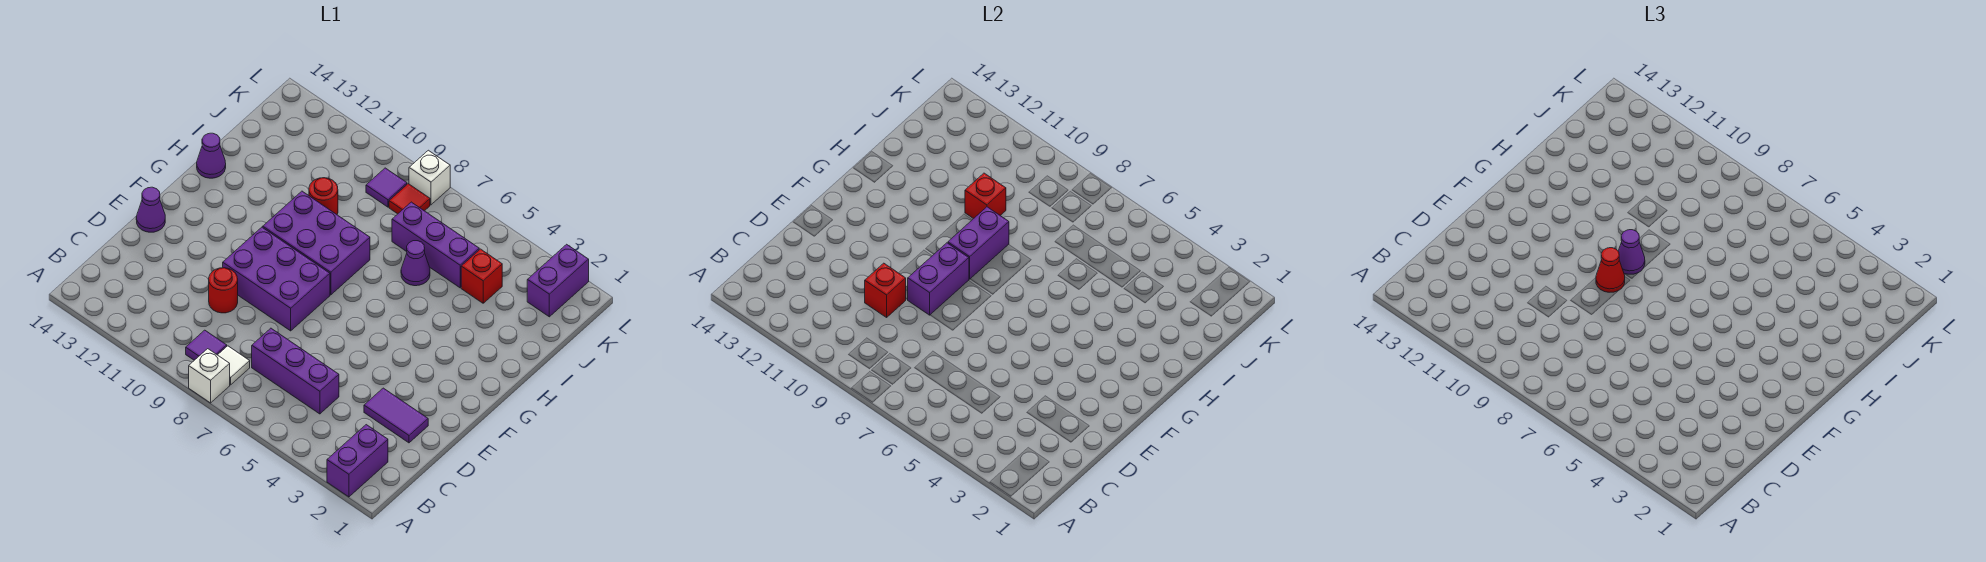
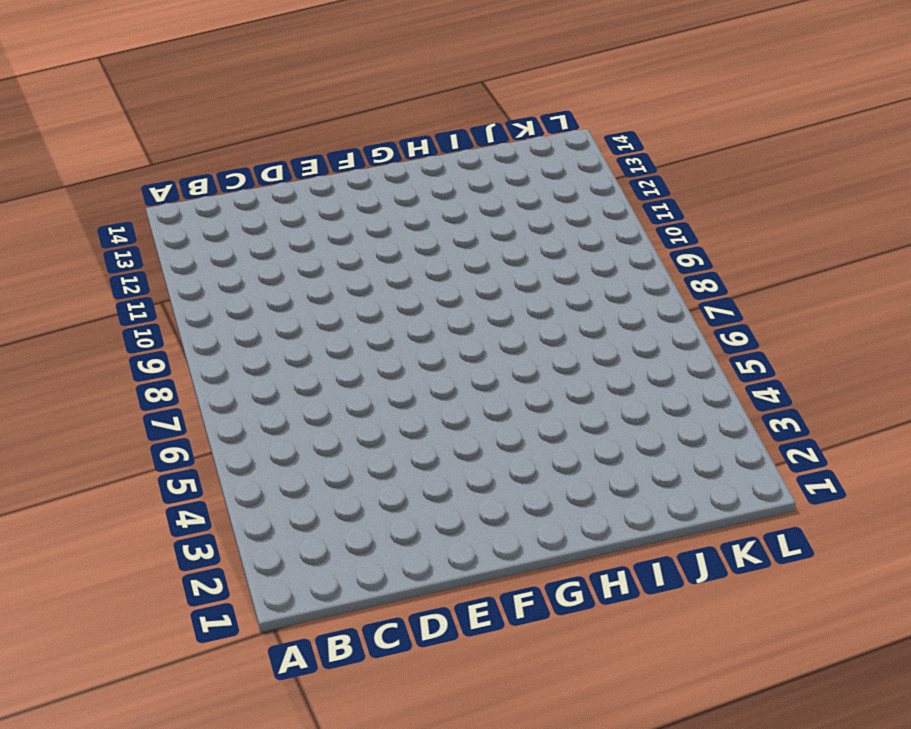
none -> purple 1x2 brick [327,425,388,497]
none -> white 1x1 brick [189,349,230,403]
none -> white 1x1 tile [218,346,250,385]

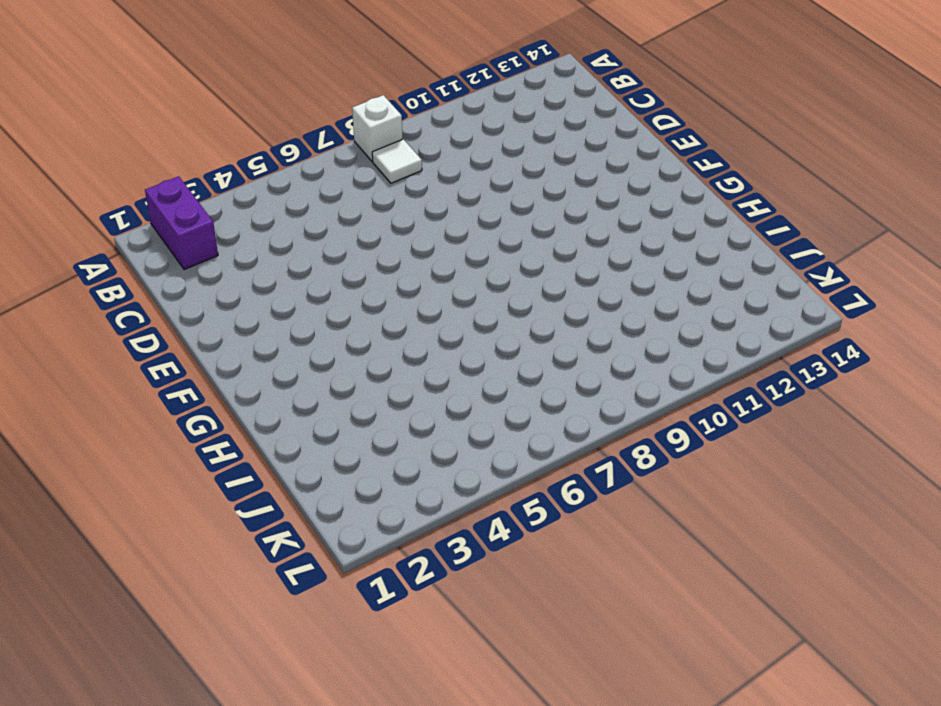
none -> purple 1x1 tile [186,330,227,360]
none -> purple 1x3 brick [252,328,339,414]
none -> purple 1x2 tile [364,388,428,443]

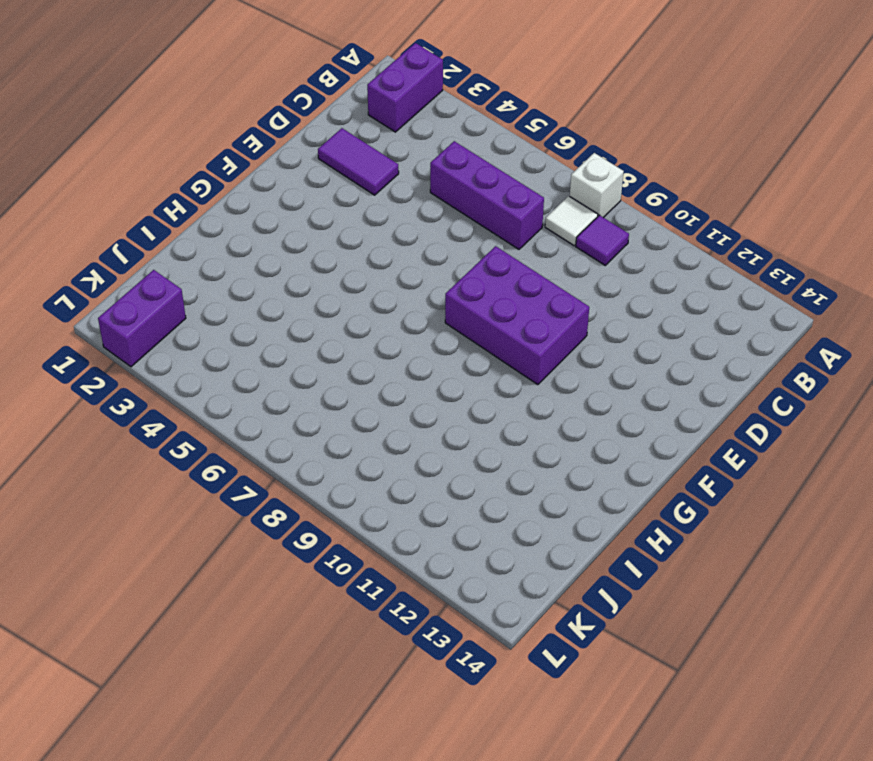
none -> red 1x1 round brick [209,268,238,313]
none -> purple 1x1 cone [136,187,165,232]
none -> purple 2x3 brick [263,191,370,295]

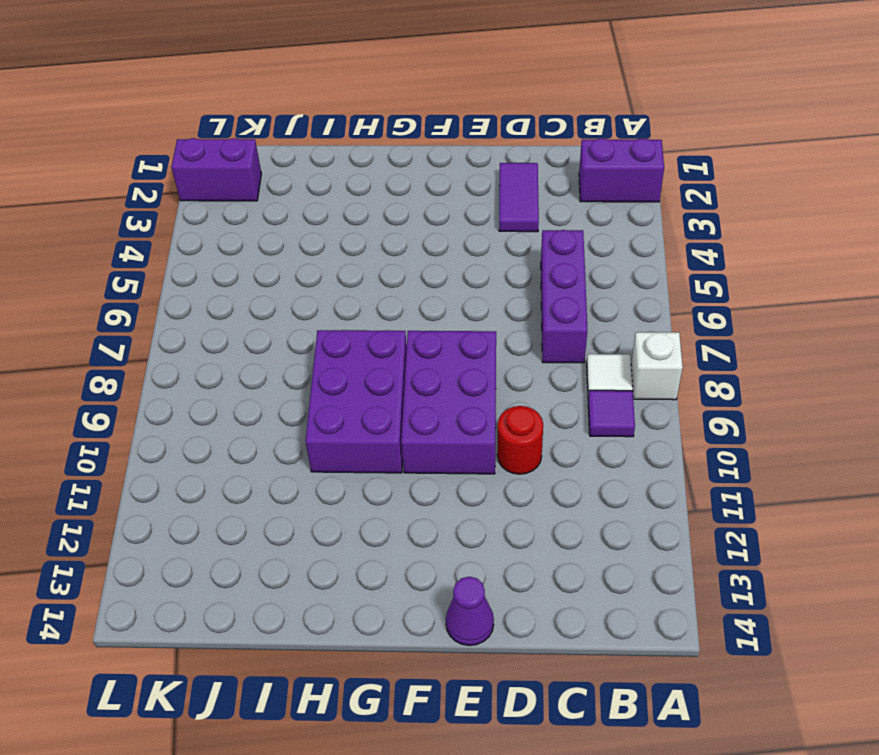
none -> purple 1x1 cone [197,133,226,178]
none -> purple 1x1 cone [401,241,430,286]
none -> red 1x1 round brick [309,178,338,214]

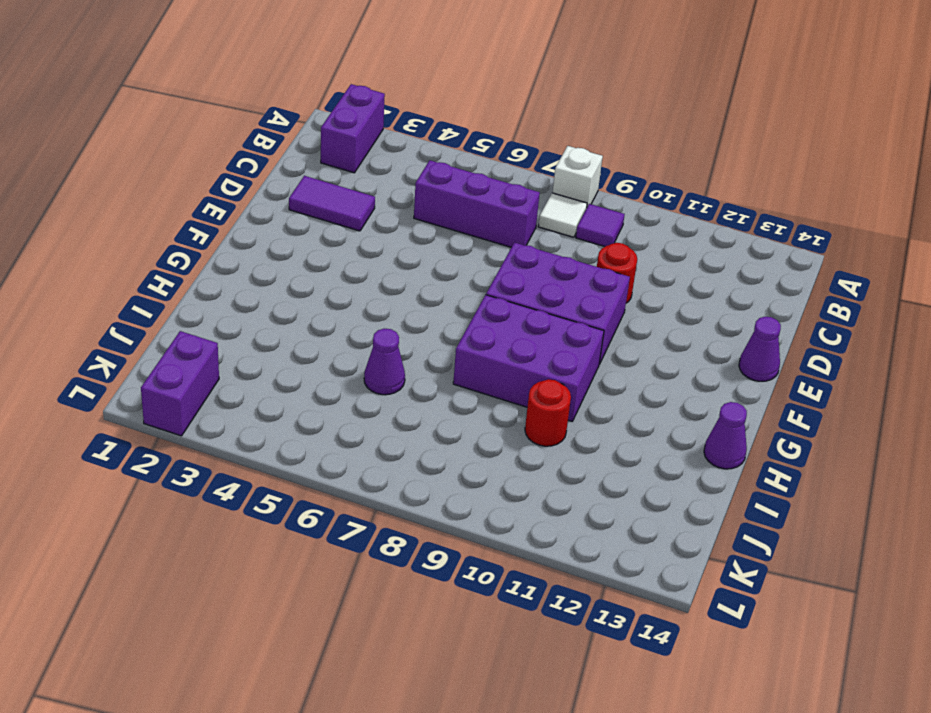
none -> red 1x1 brick [461,249,502,303]
none -> purple 1x3 brick [392,202,479,288]
none -> red 1x1 tile [389,184,430,214]

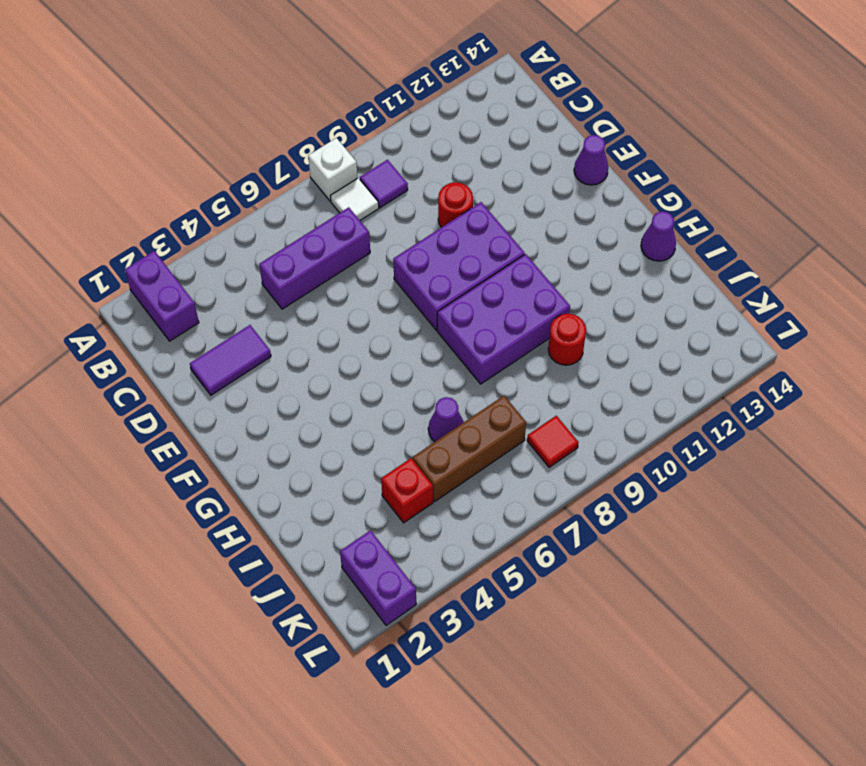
brown 1x3 brick [413,396,526,501] -> purple 1x3 brick [392,202,479,288]
none -> purple 1x1 tile [366,168,407,207]
none -> white 1x1 brick [409,150,450,205]
none -> red 1x1 brick [865,263,906,317]

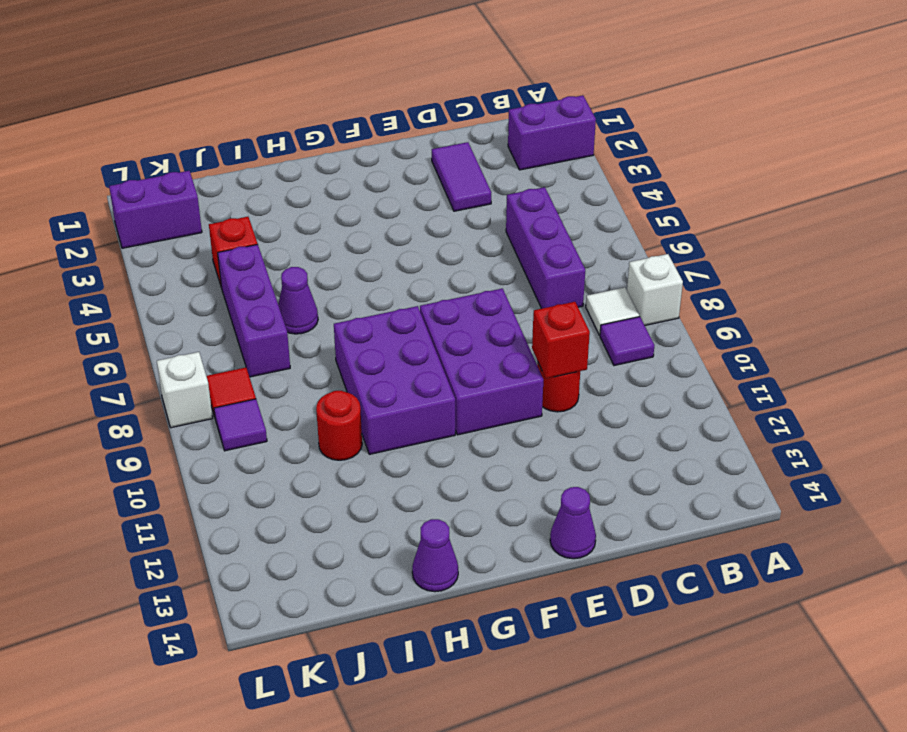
none -> purple 1x2 brick [908,243,969,315]
none -> purple 1x2 brick [948,207,1009,279]
none -> red 1x1 brick [965,173,1006,219]

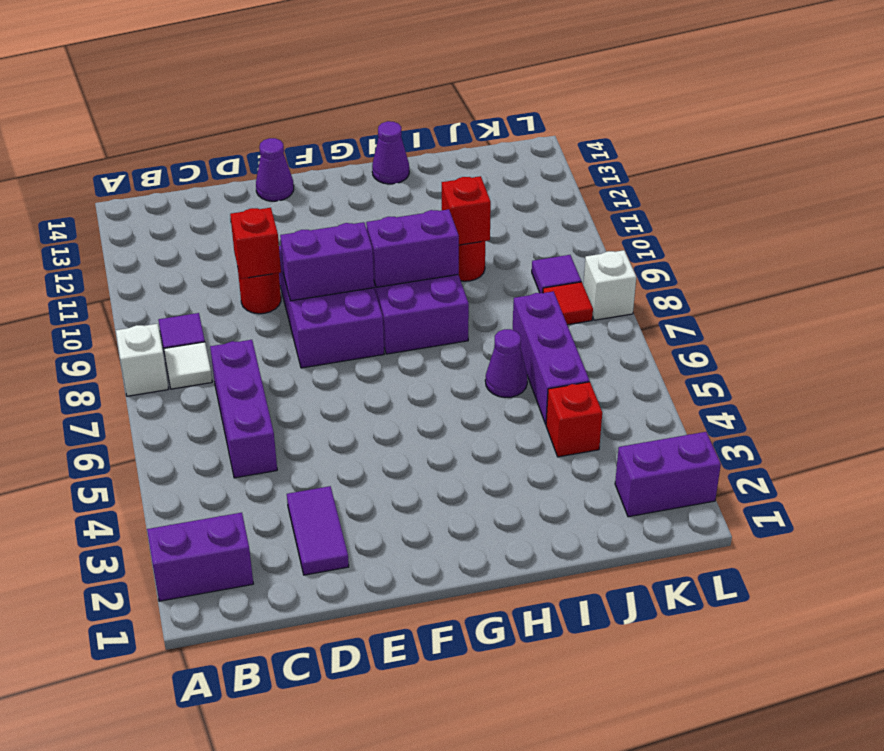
none -> red 1x1 cone [1596,248,1625,292]
none -> purple 1x1 cone [1618,230,1645,274]

